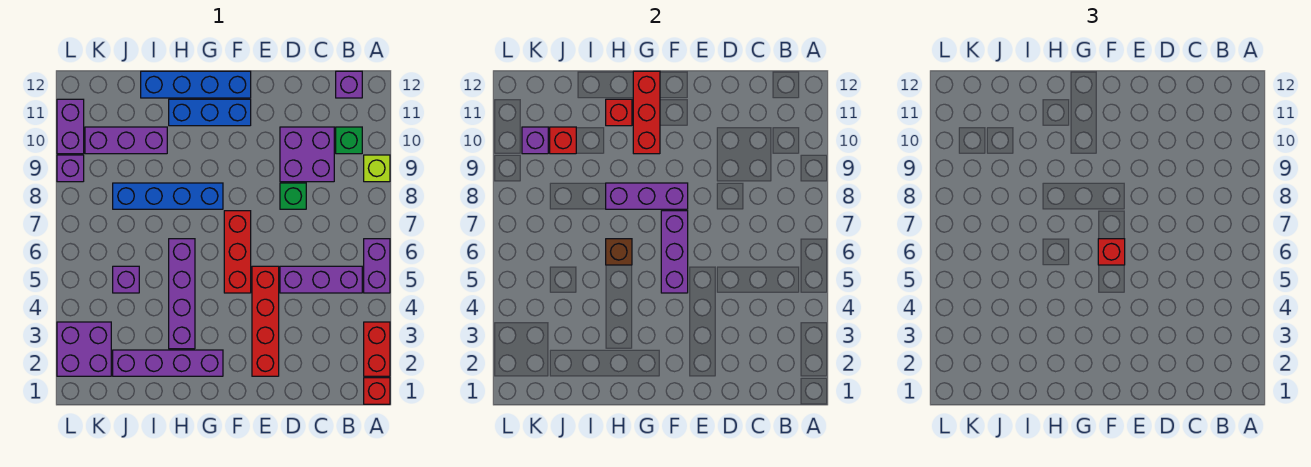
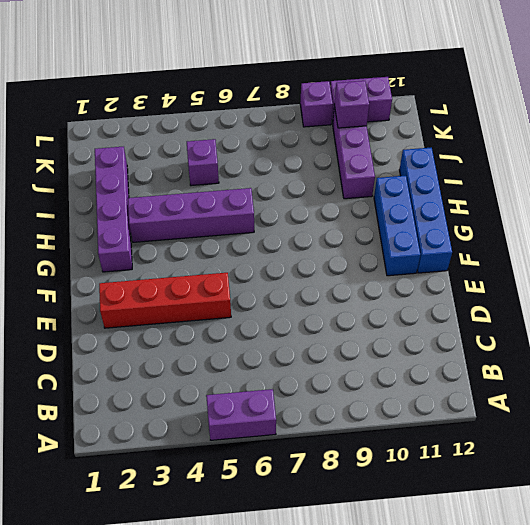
none -> red 1x1 brick [364,378,390,404]
none -> red 1x2 brick [364,322,390,376]
none -> lime 1x1 brick [364,155,390,182]

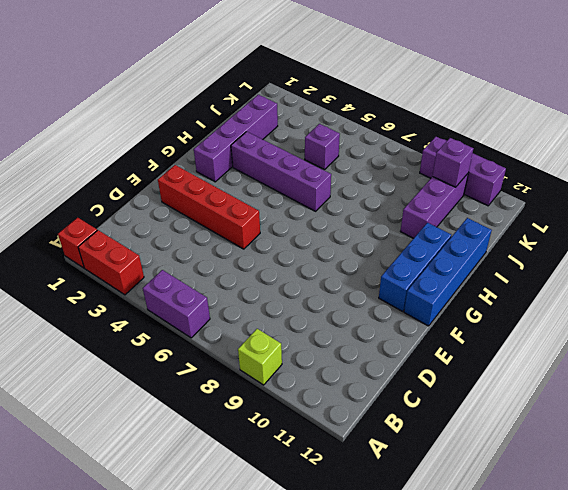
none -> purple 1x3 brick [280,266,362,293]
none -> green 1x1 brick [336,127,362,154]
none -> purple 1x1 brick [336,71,362,98]

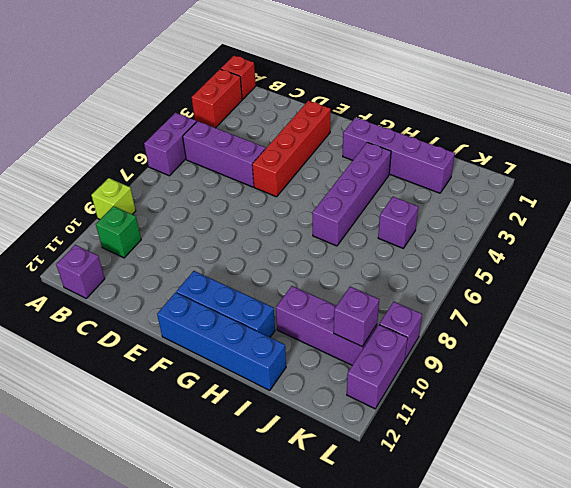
none -> purple 2x2 brick [280,127,334,182]
none -> green 1x1 brick [280,183,306,209]
none -> red 1x3 brick [224,211,251,293]

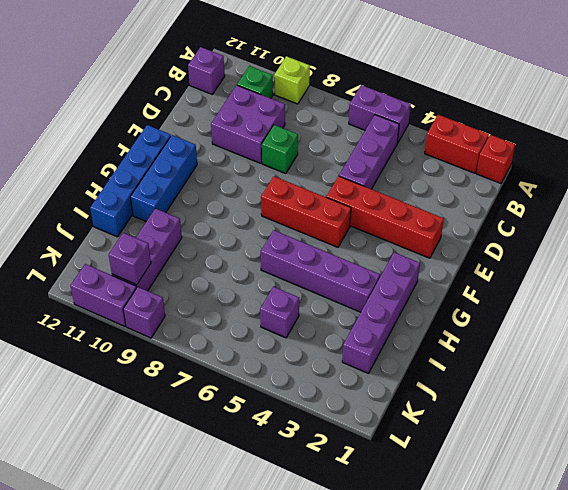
none -> blue 1x4 brick [113,183,223,209]
none -> purple 2x2 brick [57,322,111,376]
none -> purple 1x3 brick [661,211,688,293]

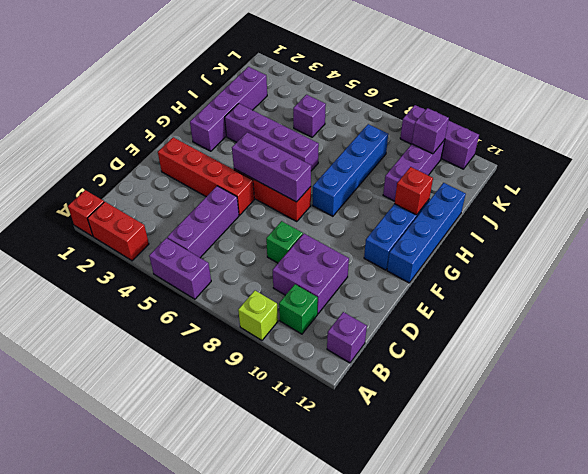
none -> purple 2x2 brick [57,322,111,376]
none -> purple 1x3 brick [606,183,688,209]
none -> red 1x3 brick [633,71,660,154]

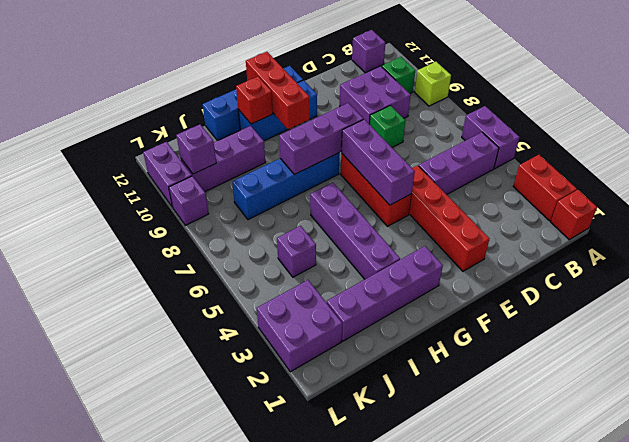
none -> brown 1x1 brick [606,239,632,265]
none -> red 1x1 brick [550,127,576,154]
none -> red 1x1 brick [1098,239,1125,265]

